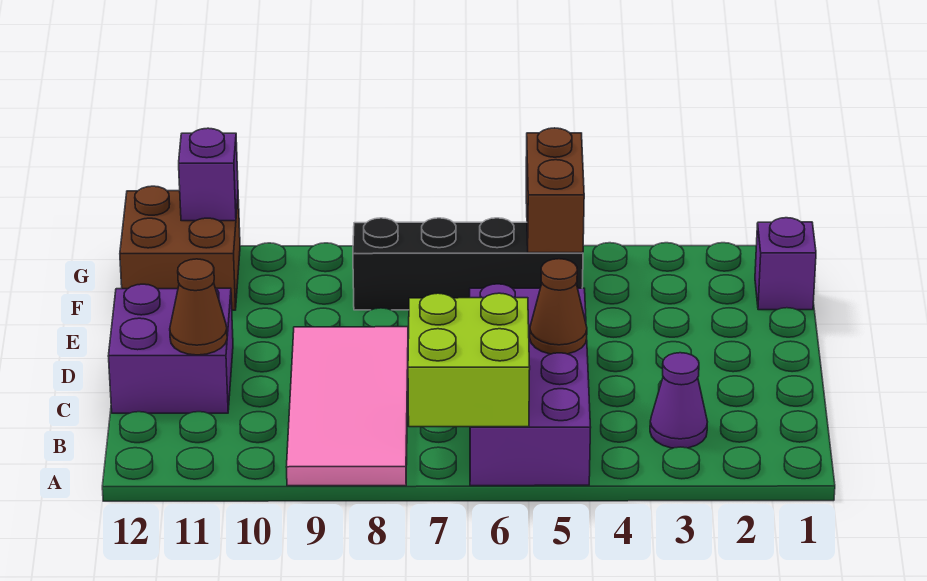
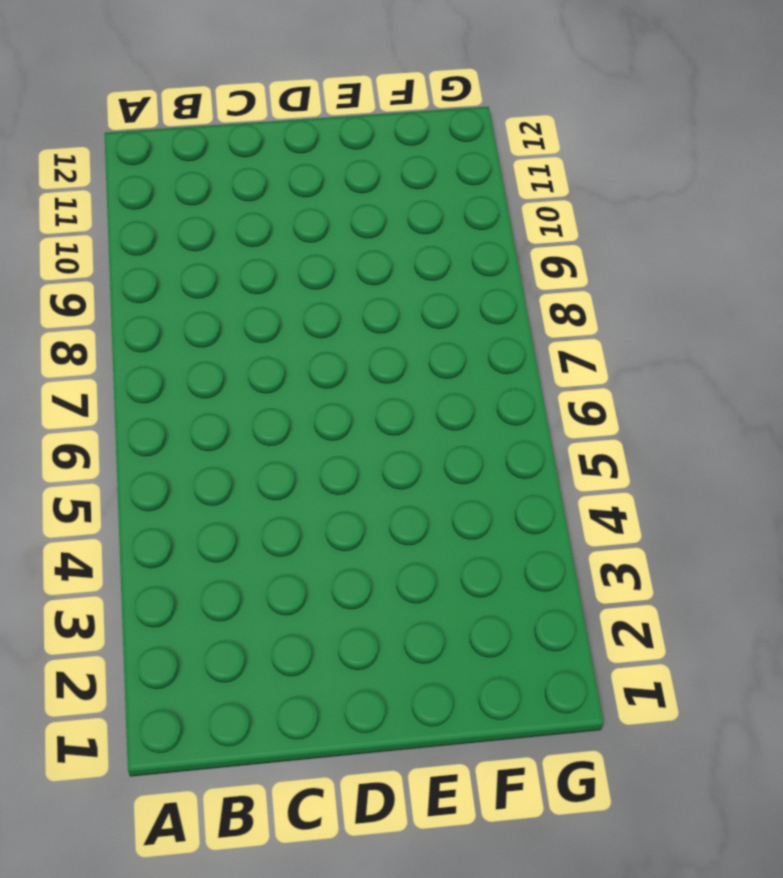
none -> purple 2x4 brick [470,284,591,486]
none -> pink 2x4 tile [286,327,408,486]
none -> purple 1x1 cone [650,353,707,448]

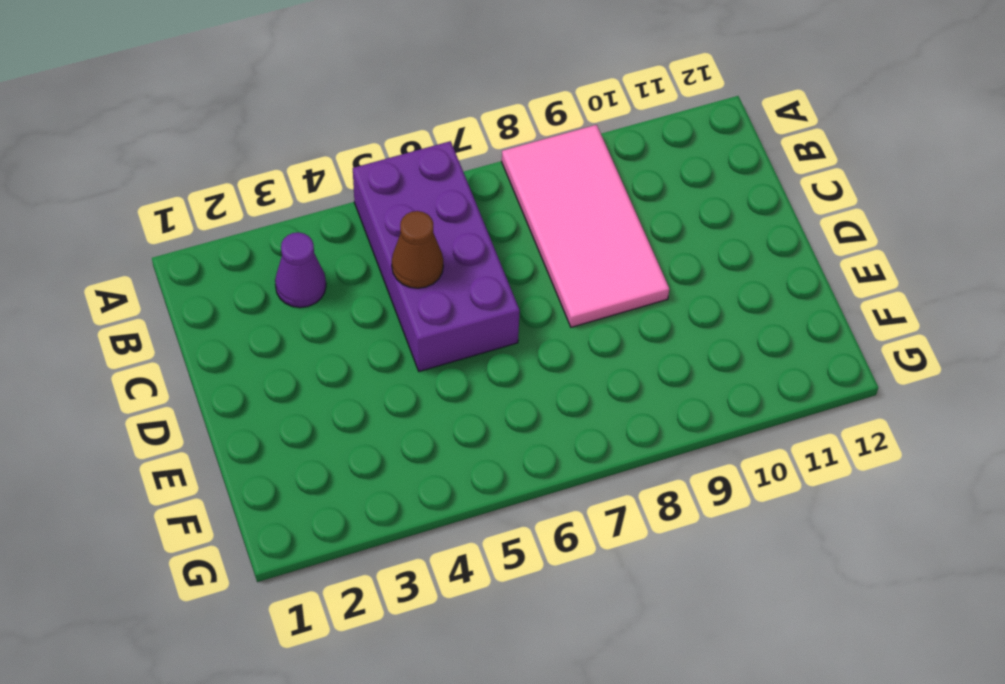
none -> purple 2x2 brick [108,284,233,413]
none -> purple 1x1 brick [755,218,816,310]
none -> black 1x4 brick [353,218,583,310]

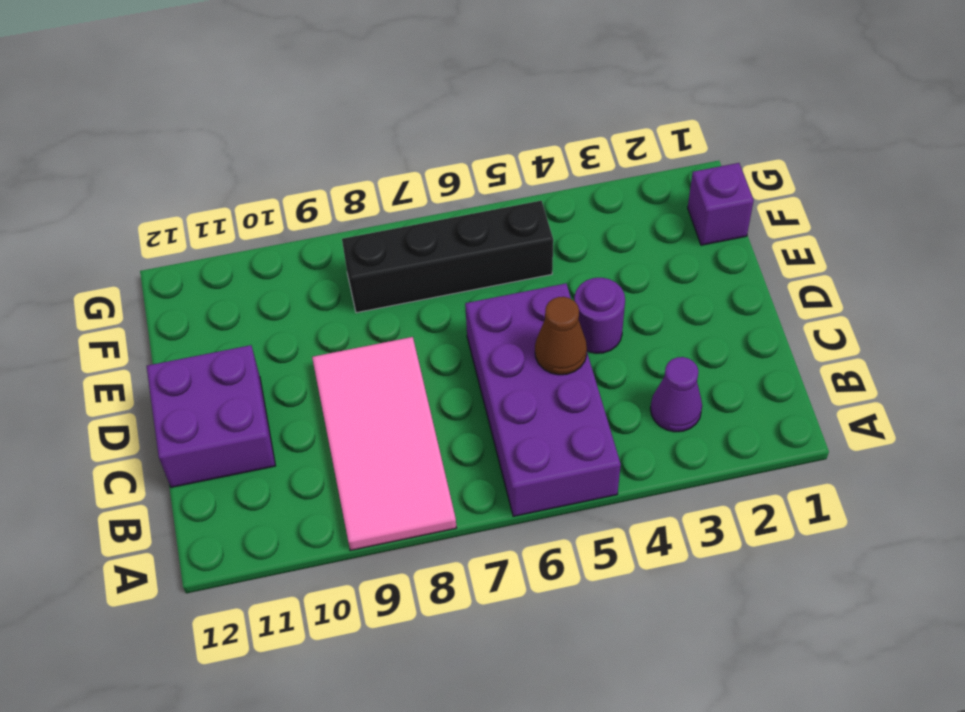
purple 1x1 round brick [574,278,625,353] -> none
none -> brown 2x2 brick [120,186,240,310]
none -> lime 2x2 brick [408,293,530,427]
none -> brown 1x1 cone [170,259,227,355]

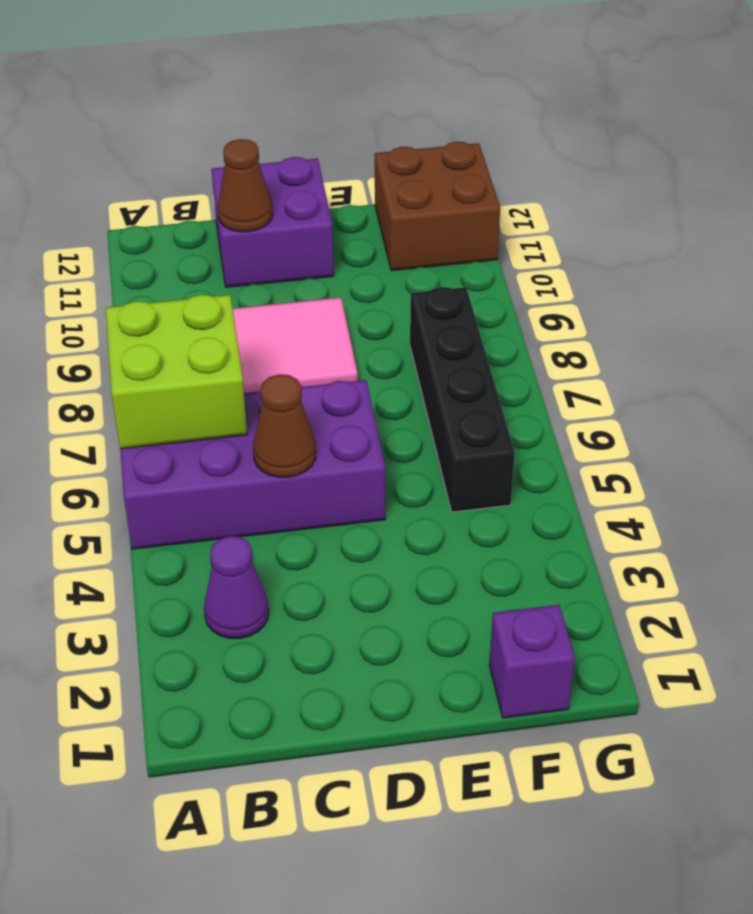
none -> brown 1x2 brick [526,128,584,253]
none -> purple 1x1 brick [179,128,238,221]

